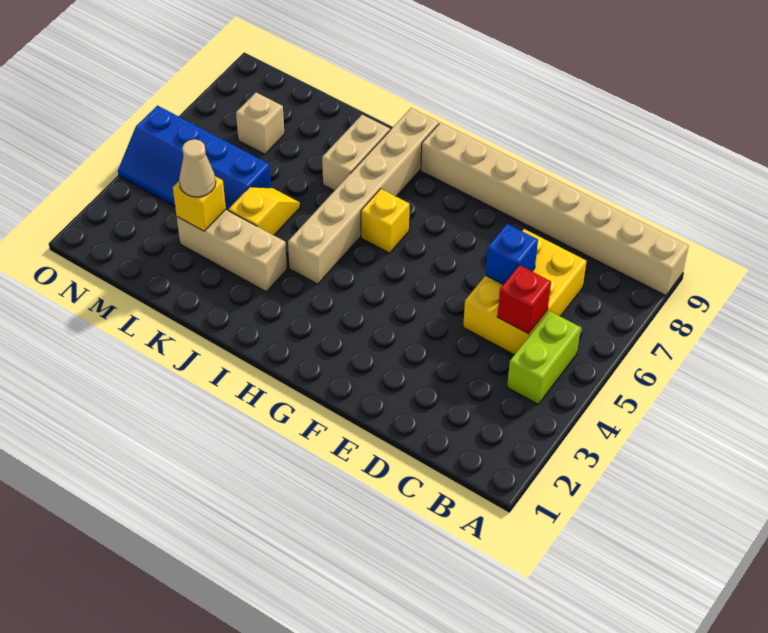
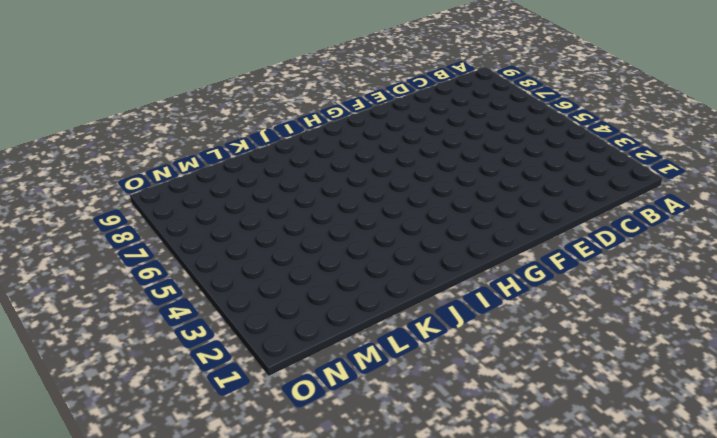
none -> tan 1x8 brick [421,123,689,296]
none -> lime 1x2 brick [507,311,581,404]
none -> yellow 2x3 brick [463,229,586,355]

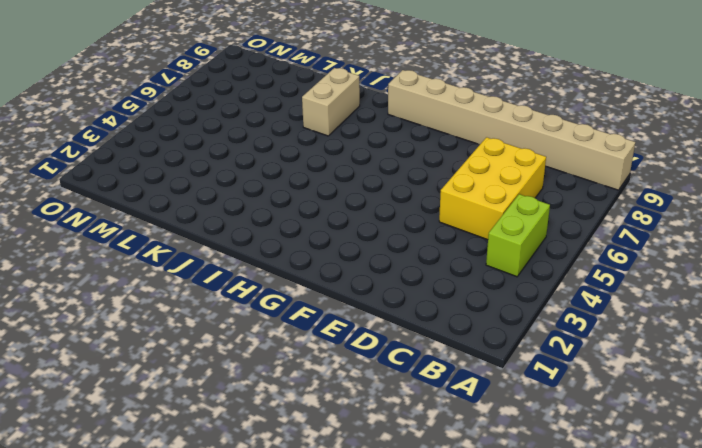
none -> yellow 1x1 brick [361,189,409,253]
none -> tan 1x6 brick [288,108,439,284]
none -> tan 1x3 brick [177,210,287,292]

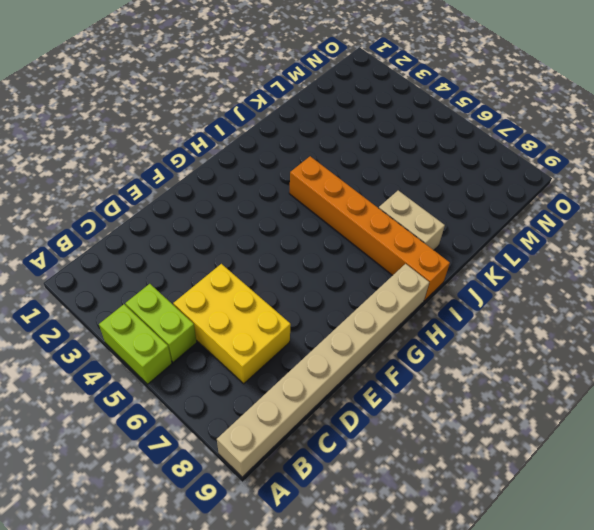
lime 1x2 brick [99,304,172,384] -> none
orange 1x6 brick [289,156,450,301] -> tan 1x6 brick [288,108,439,284]
none -> yellow 1x1 brick [361,189,409,253]
none -> tan 1x3 brick [177,210,287,292]
none -> yellow 1x2 slope [228,187,300,235]

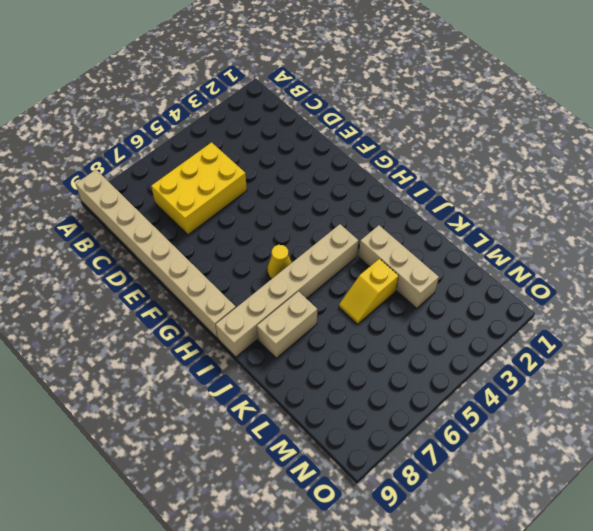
yellow 1x1 cone [268,245,292,279] -> yellow 1x1 brick [361,189,409,253]
none -> lime 1x2 brick [507,311,581,404]
none -> blue 2x4 slope [118,106,271,210]
none -> tan 1x1 brick [236,93,284,154]

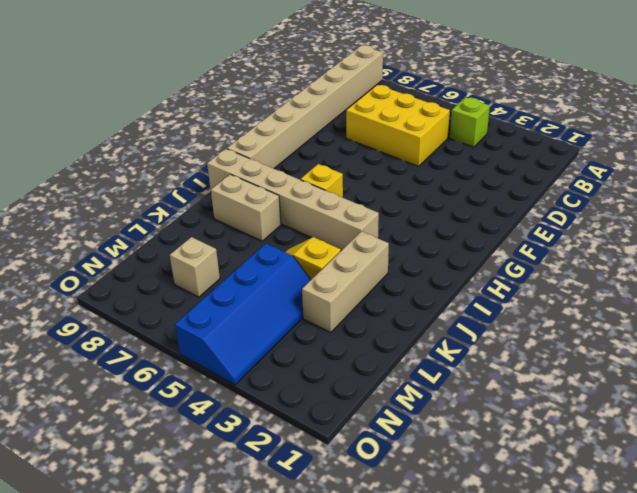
lime 1x1 brick [450,97,490,147] -> lime 1x2 brick [507,311,581,404]
none -> red 1x1 brick [497,265,551,334]
none -> blue 1x1 brick [485,224,538,285]
none -> yellow 1x1 brick [173,176,226,231]

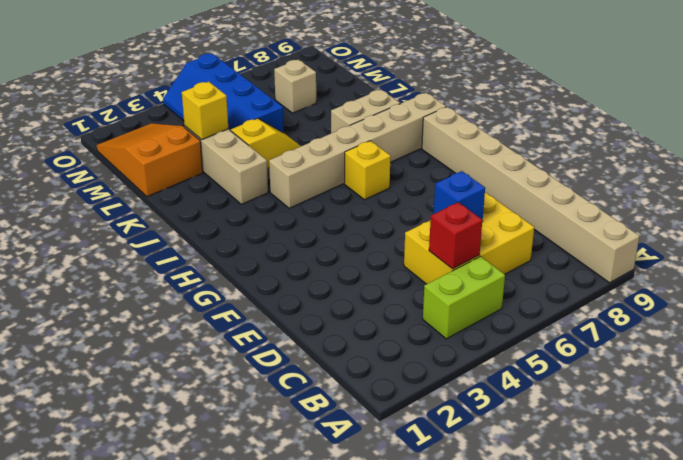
orange 2x3 slope [97,123,203,197] -> none
none -> tan 1x1 cone [179,139,216,197]

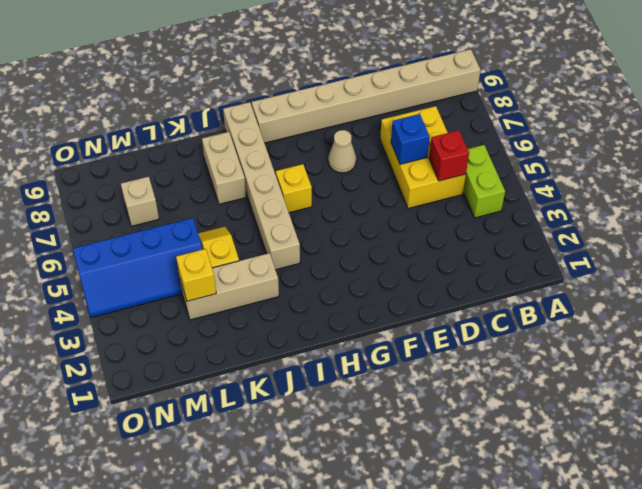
tan 1x1 cone [328,130,356,173] -> tan 1x1 cone moved to [179,139,216,197]

